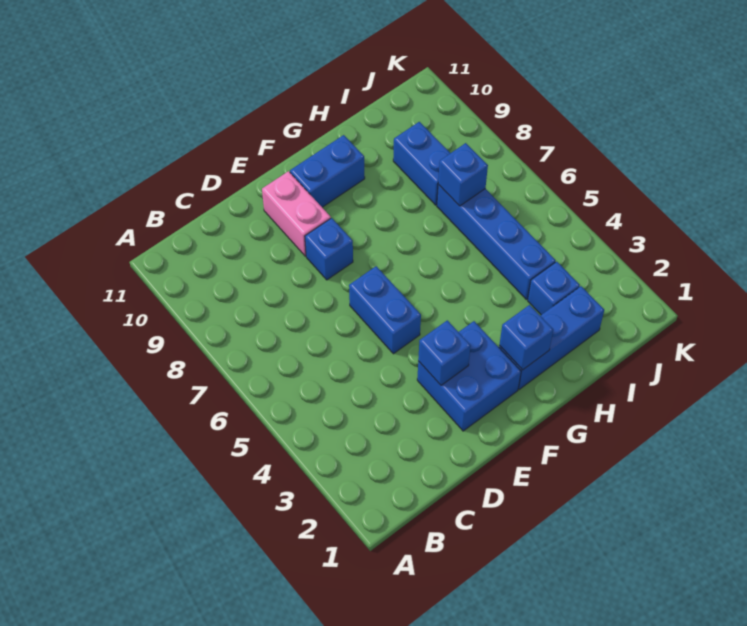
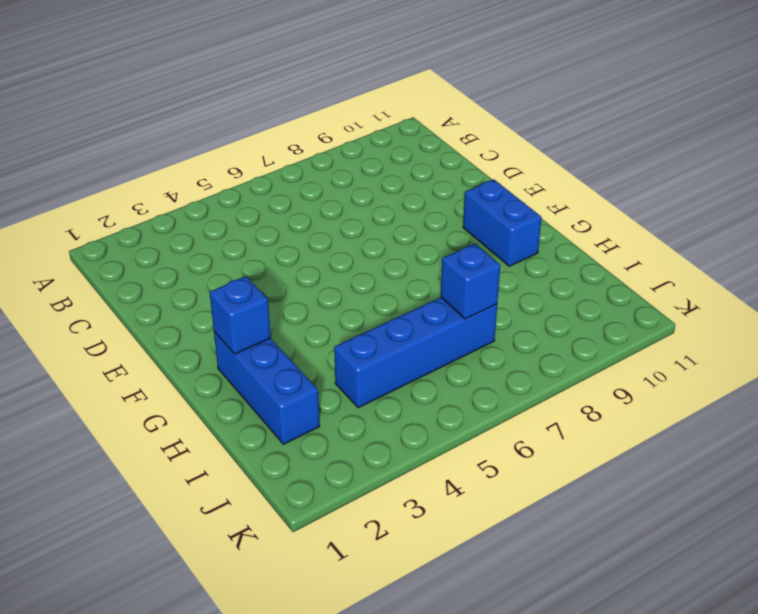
none -> blue 2x2 brick [417,321,521,431]
none -> blue 1x2 brick [349,266,421,354]
none -> blue 1x1 brick [305,218,353,280]

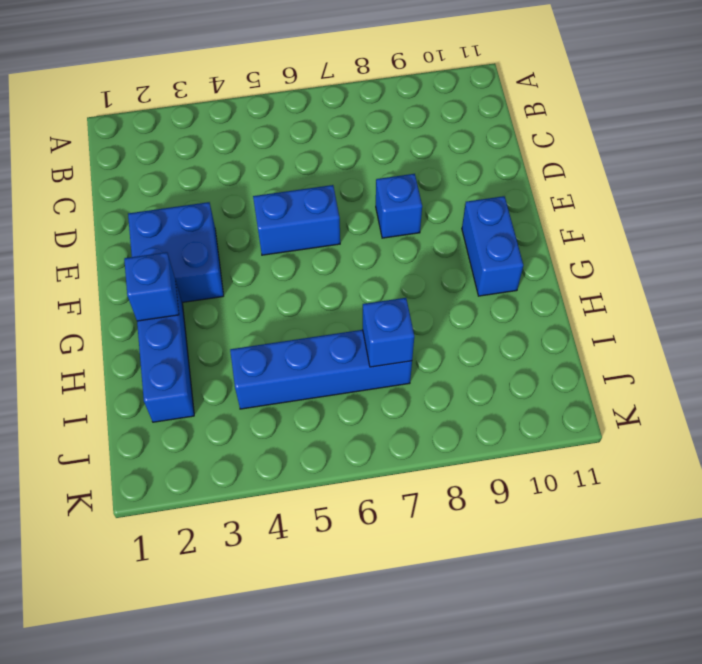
none -> pink 1x2 brick [262,171,331,256]
none -> blue 1x1 brick [528,262,580,315]
none -> blue 1x2 brick [393,122,450,205]

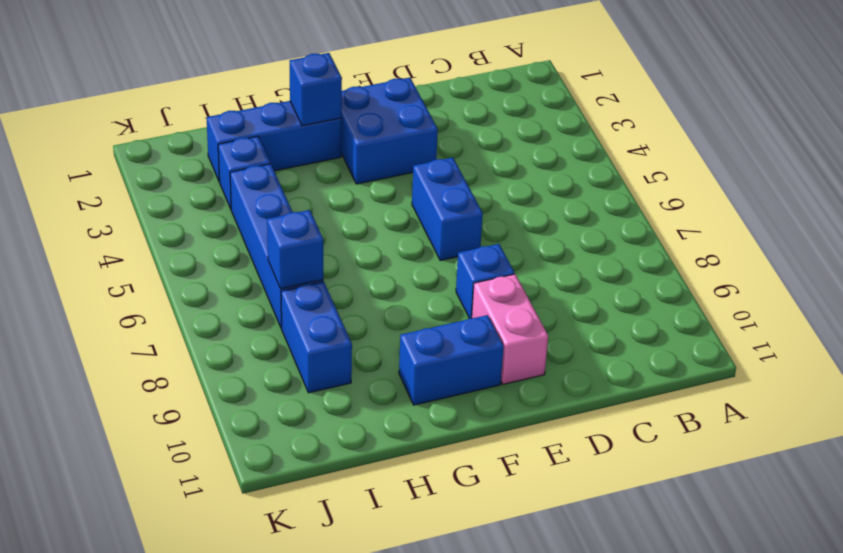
none -> blue 1x1 brick [418,320,471,385]

